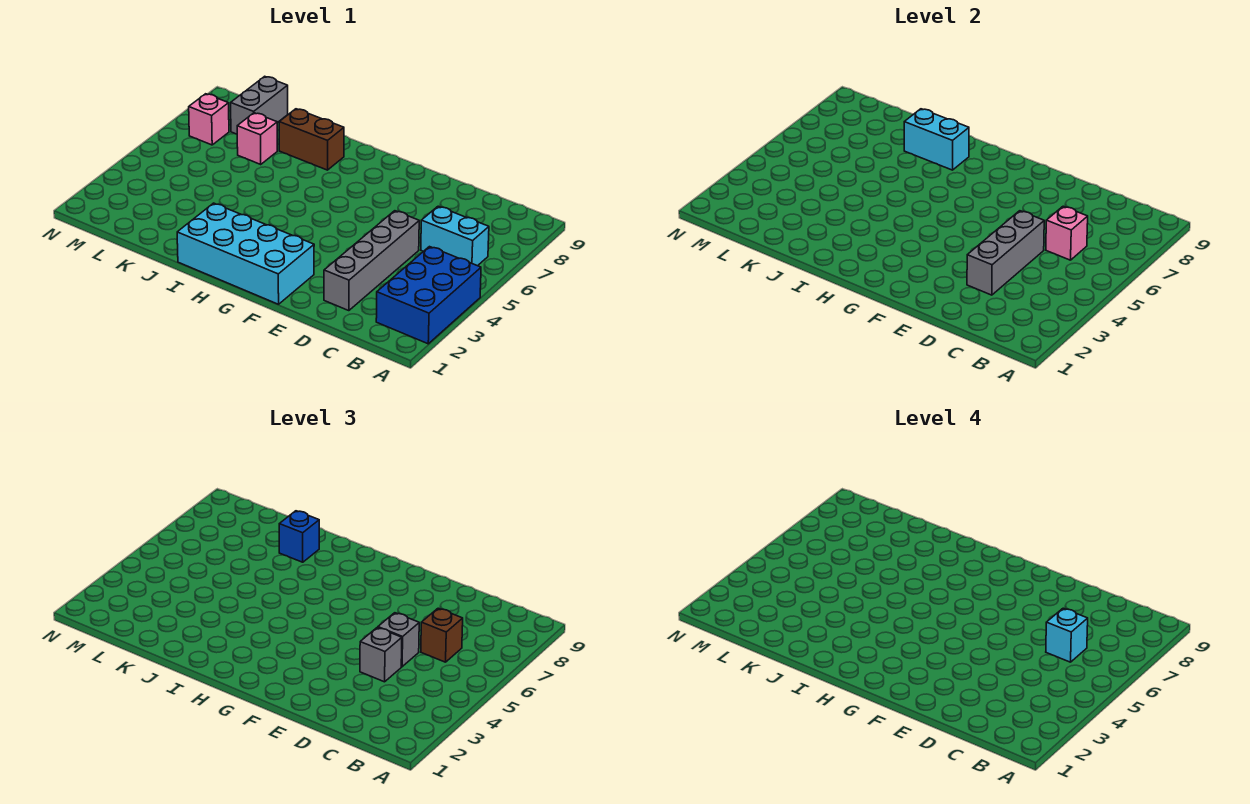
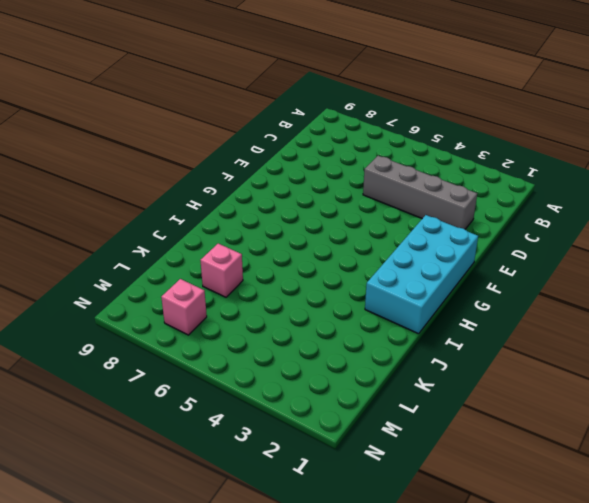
none -> blue 2x3 brick [376,247,481,344]
none -> cyan 1x2 brick [421,206,489,266]
none -> brown 1x2 brick [279,109,344,170]

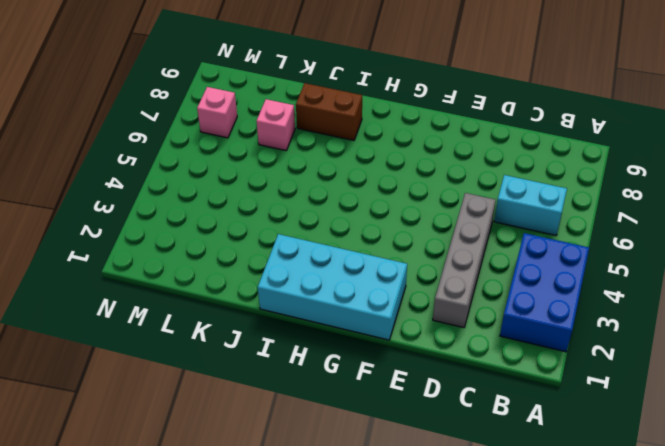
none -> grey 1x2 brick [231,76,288,134]
none -> pink 1x1 brick [1046,206,1088,260]
none -> grey 1x3 brick [967,211,1044,295]

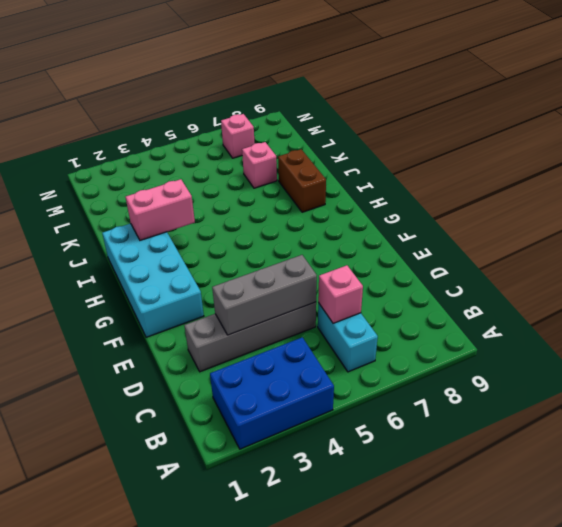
pink 1x2 brick [126,179,195,240] -> none
none -> grey 1x2 brick [231,76,288,134]
none -> cyan 1x2 brick [904,109,969,170]
none -> brown 1x1 brick [421,608,463,662]

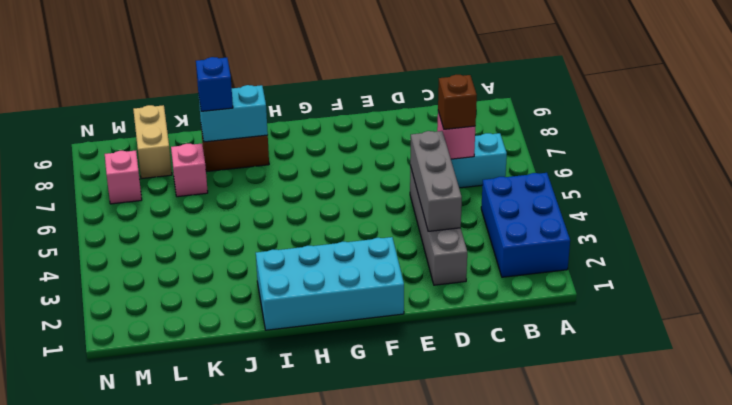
tan 1x2 brick [133,105,172,179] -> grey 1x2 brick [231,76,288,134]
none -> grey 1x1 brick [360,628,402,682]
none -> grey 1x1 brick [378,613,419,667]
none -> cyan 1x1 brick [1046,608,1088,662]

